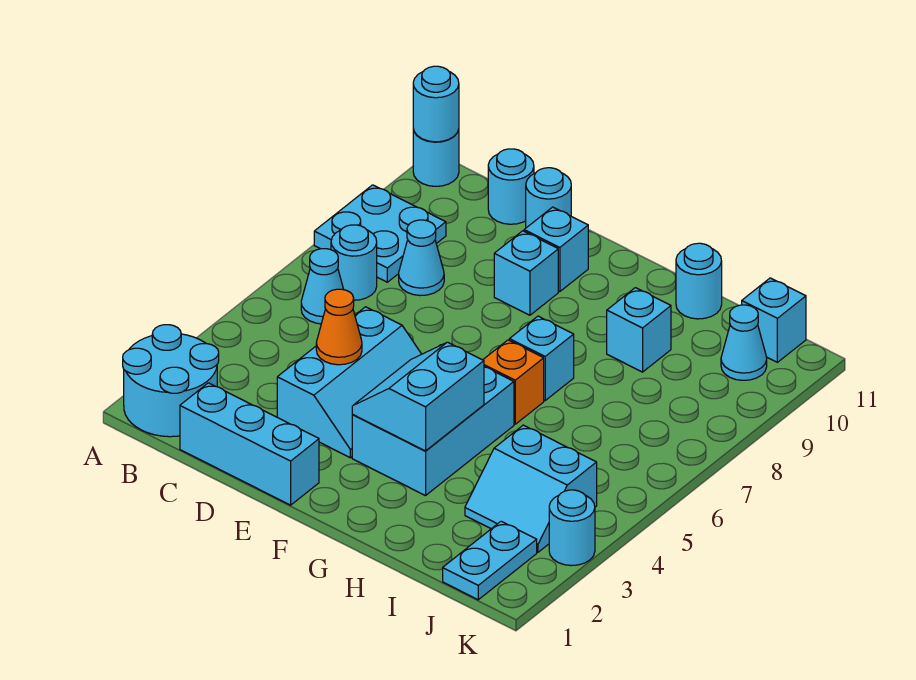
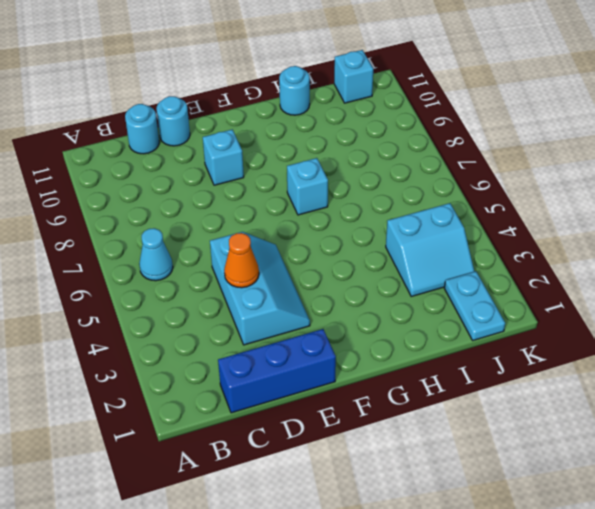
blue 1x3 brick [218,329,336,413] -> cyan 1x3 brick [180,383,319,505]
none -> cyan 2x2 round brick [123,325,219,437]
none -> cyan 2x2 plate [314,185,446,282]
none -> cyan 1x1 round brick [413,129,459,186]

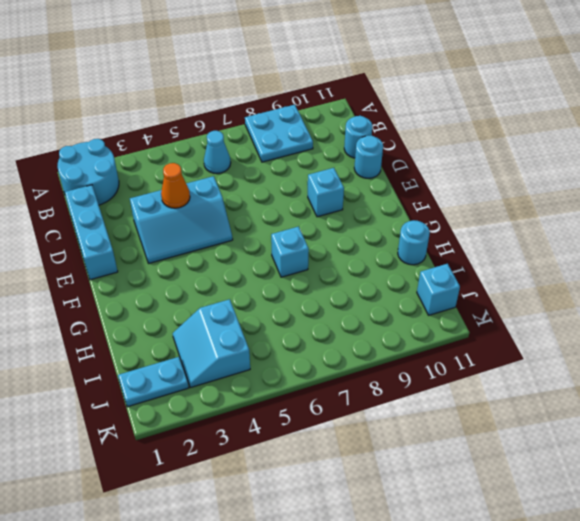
none -> cyan 1x1 round brick [413,129,459,186]
none -> cyan 1x1 round brick [331,225,377,300]
none -> cyan 1x1 cone [399,220,444,296]

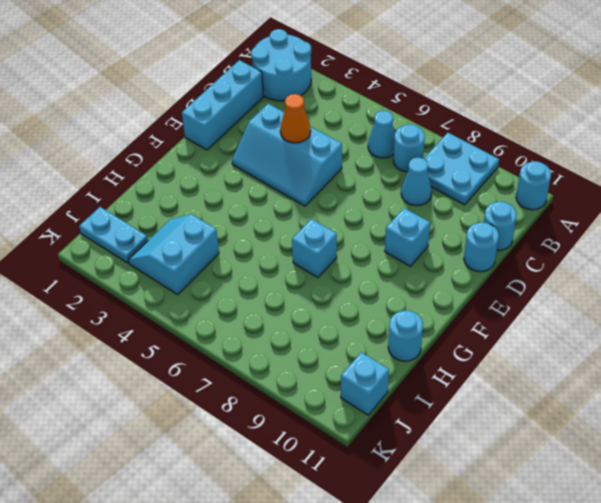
none -> cyan 1x1 brick [524,207,588,292]
none -> cyan 2x3 brick [352,345,514,496]
none -> orange 1x1 brick [483,340,544,424]

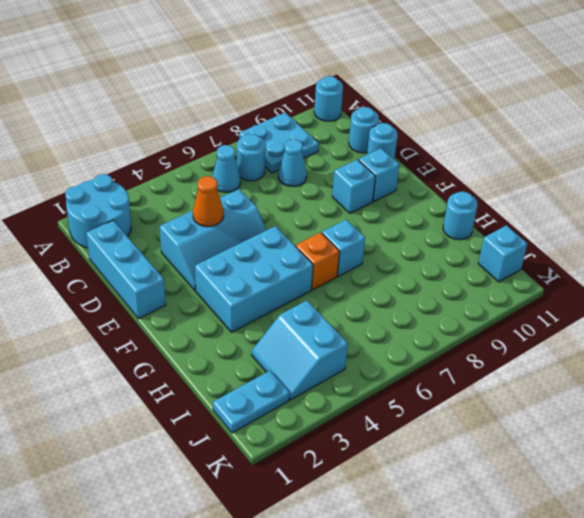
none -> cyan 1x1 brick [607,288,671,372]
none -> cyan 1x1 cone [721,305,767,380]
none -> cyan 1x1 round brick [549,490,595,566]

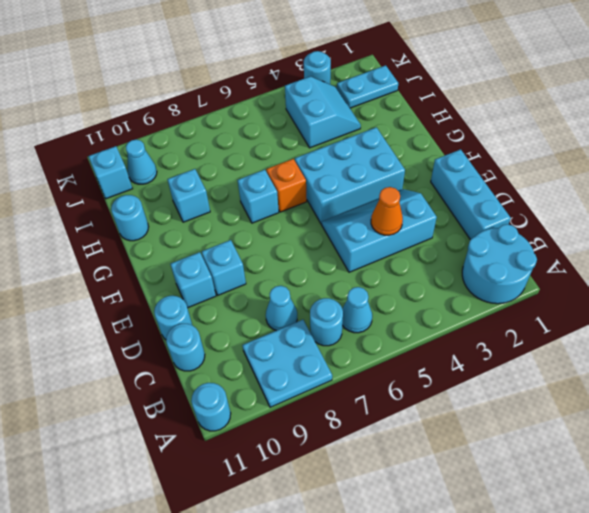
none -> cyan 1x1 round brick [413,66,459,142]
none -> cyan 2x2 slope [352,342,484,451]

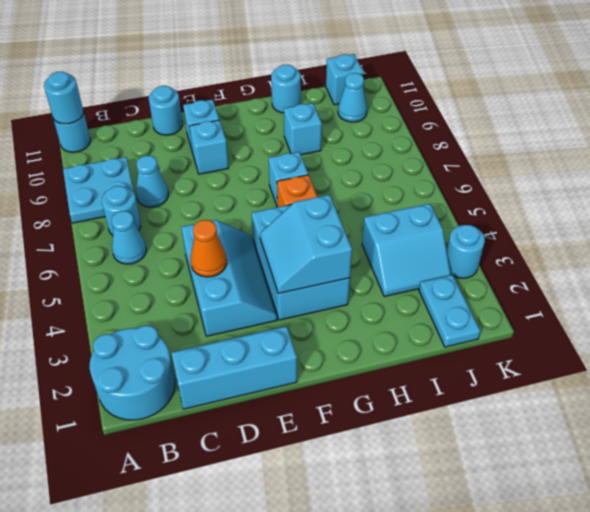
none -> cyan 1x1 round brick [488,149,534,224]

